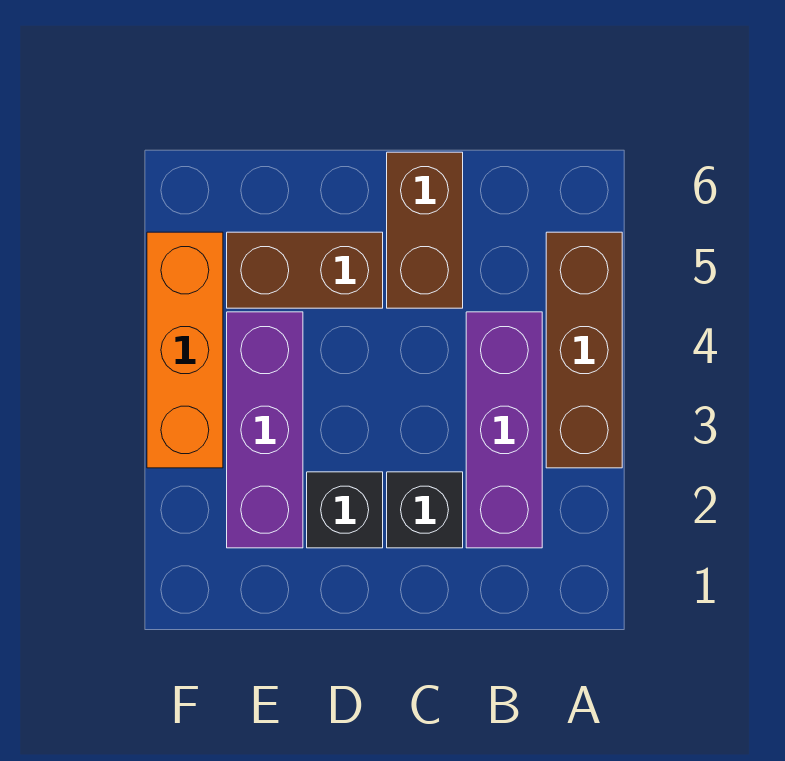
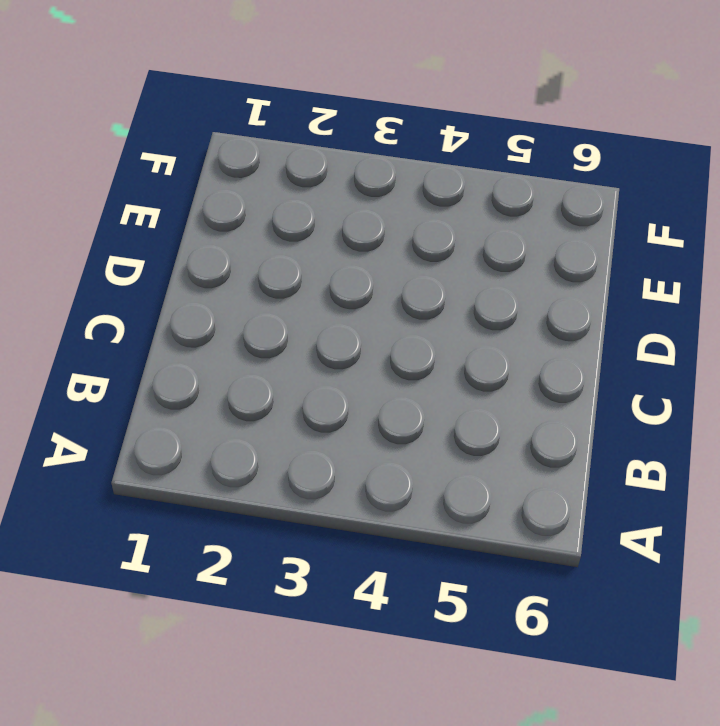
none -> brown 1x3 brick [546,232,622,468]
none -> purple 1x3 brick [466,312,542,548]

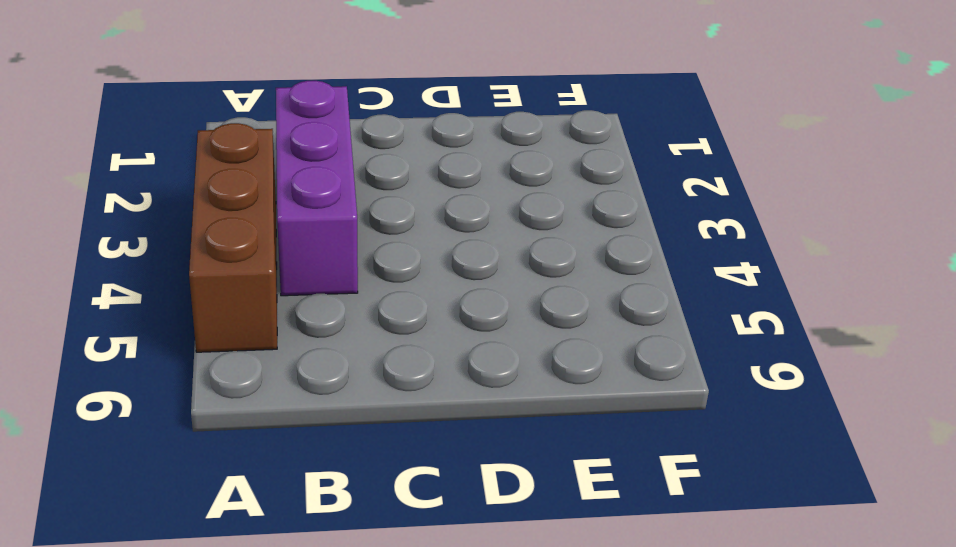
none -> black 1x1 brick [387,472,463,548]
none -> brown 1x2 brick [387,152,463,308]

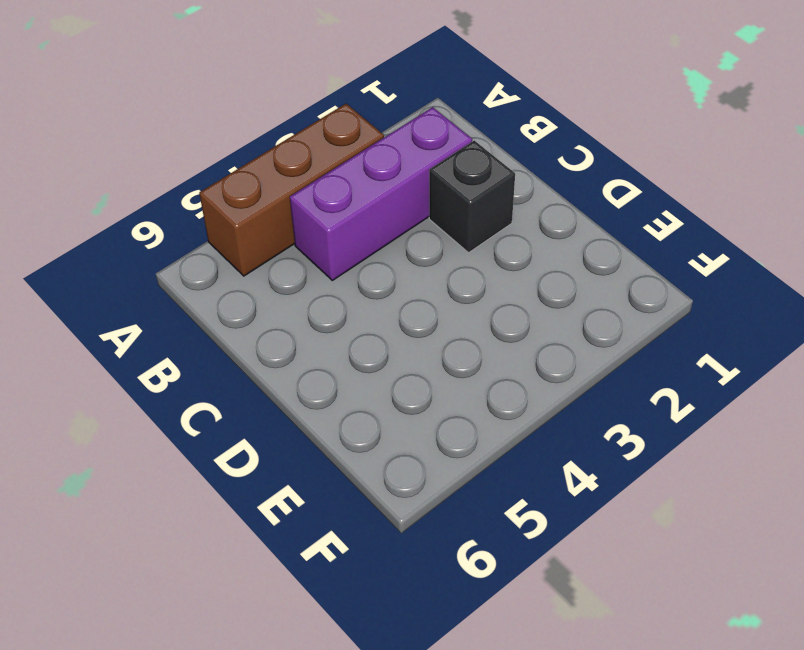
none -> brown 1x2 brick [387,152,463,308]
none -> black 1x1 brick [307,472,383,548]

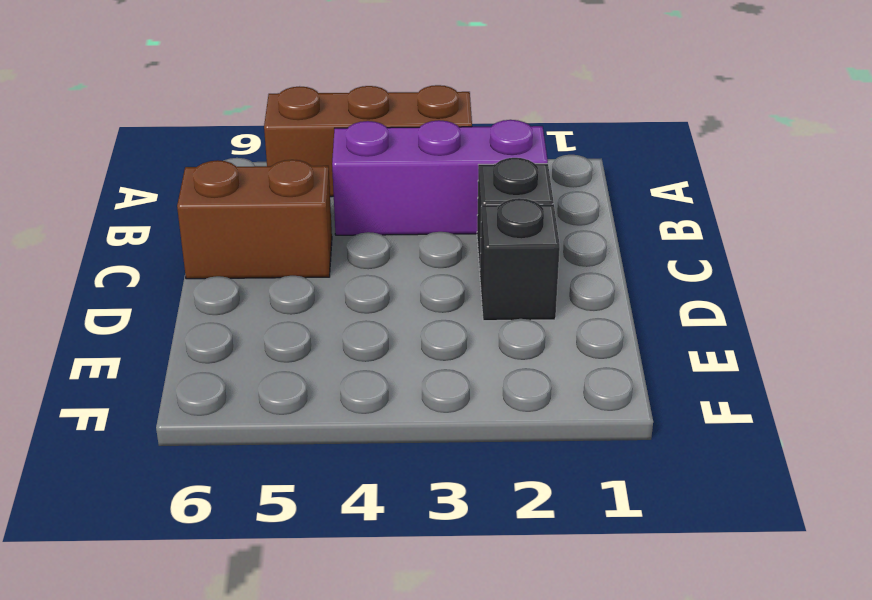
none -> brown 1x2 brick [227,232,383,308]
none -> purple 1x3 brick [227,312,303,548]

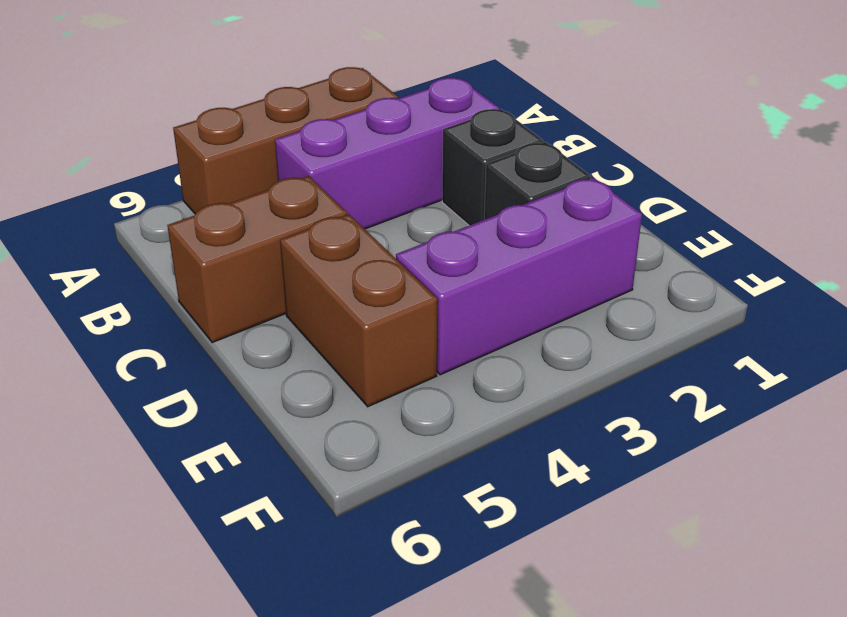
none -> orange 1x3 brick [147,232,223,468]

